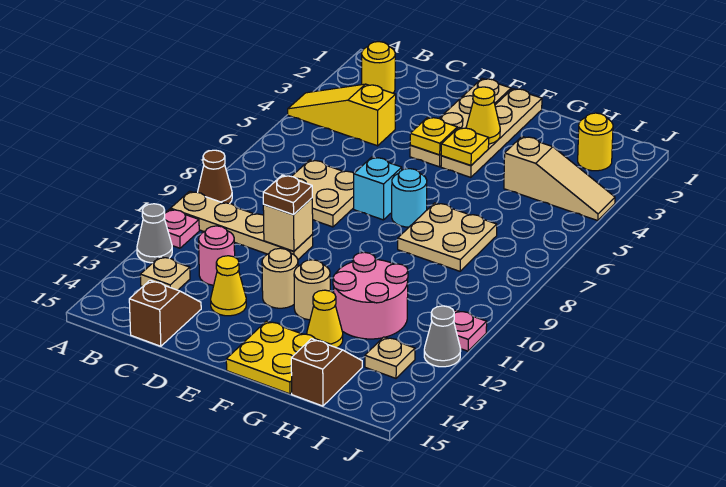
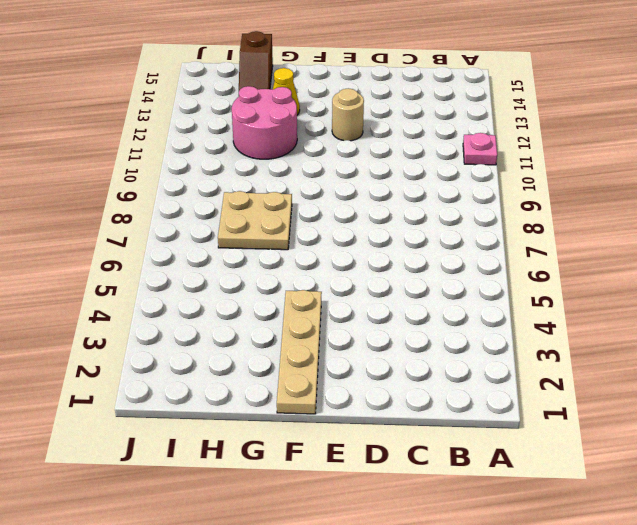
none -> yellow 1x3 slope [288,84,396,146]
none -> brown 1x1 cone [198,150,232,204]
none -> tan 1x4 plate [171,191,313,259]
none -> grey 1x1 cone [137,204,172,263]

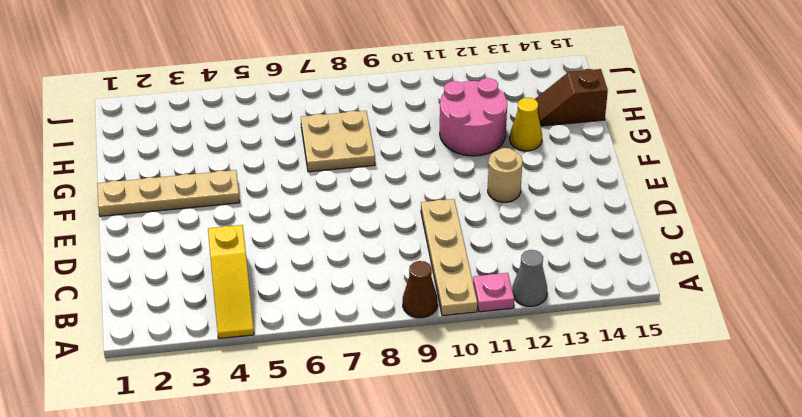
none -> yellow 1x1 round brick [362,42,395,93]
none -> tan 1x1 plate [140,257,190,290]
none -> tan 2x2 plate [292,160,354,227]
none -> pink 1x1 round brick [199,226,235,285]

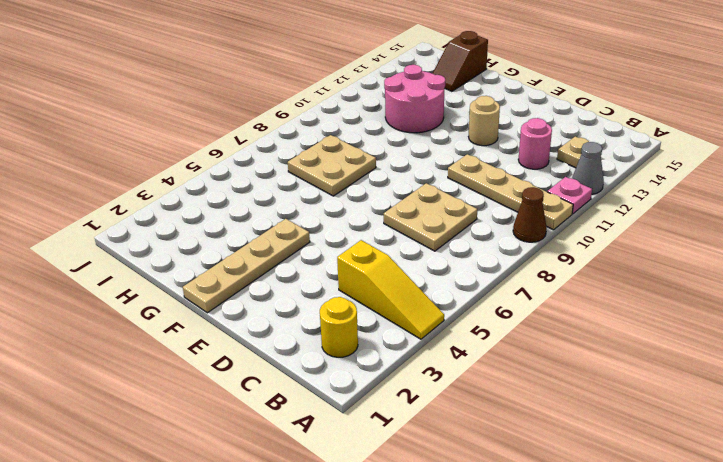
none -> brown 1x2 slope [129,280,201,346]
none -> yellow 1x1 cone [211,256,246,316]
none -> tan 1x4 plate [410,79,511,167]
none -> cyan 1x1 brick [354,157,402,220]

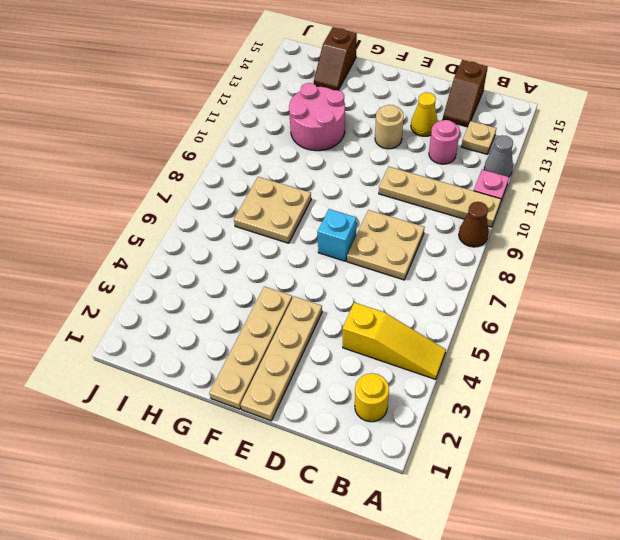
none -> cyan 1x1 round brick [392,169,427,227]
none -> tan 1x1 round brick [294,260,330,320]
none -> yellow 2x2 plate [226,321,330,394]
none -> yellow 1x1 cone [307,290,343,348]

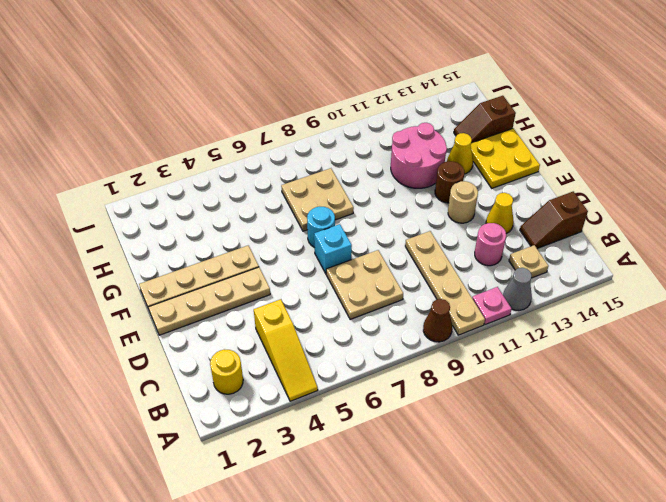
brown 1x1 round brick [435,161,464,203] -> tan 1x1 round brick [294,260,330,320]
none -> tan 1x3 slope [504,137,615,221]
none -> yellow 1x1 round brick [578,113,613,171]
none -> tan 1x1 plate [365,337,415,378]
none -> pink 1x1 plate [454,310,487,351]

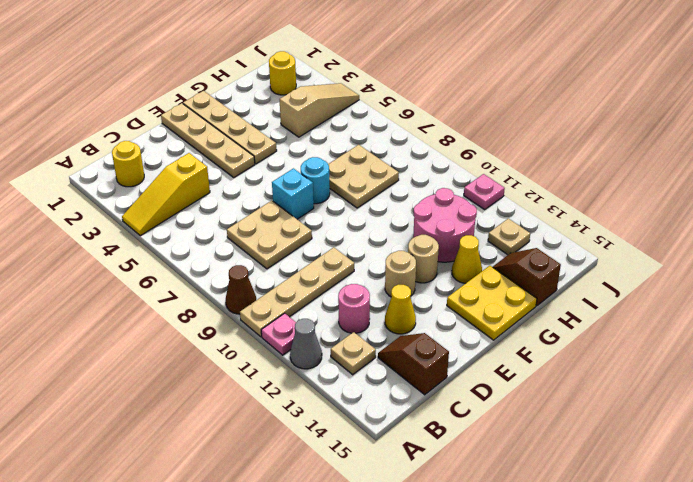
none -> grey 1x1 cone [424,306,461,367]
none -> tan 1x1 brick [263,198,313,251]
none -> yellow 1x1 plate [410,117,457,155]
none -> yellow 1x1 cone [466,87,500,144]

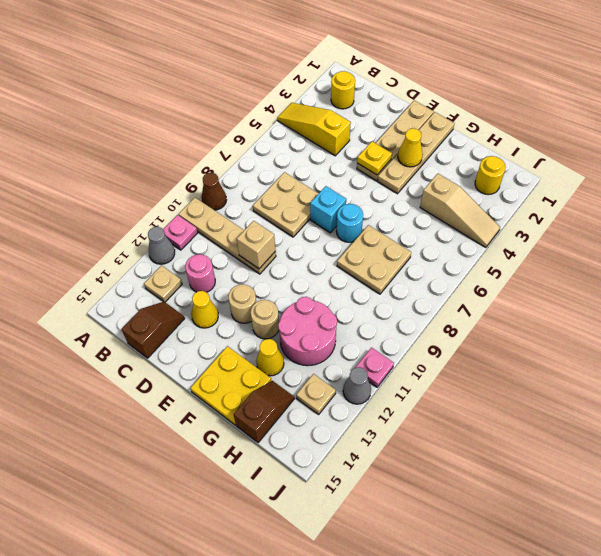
none -> yellow 1x1 plate [441,128,489,166]
none -> brown 1x1 plate [263,175,312,215]

